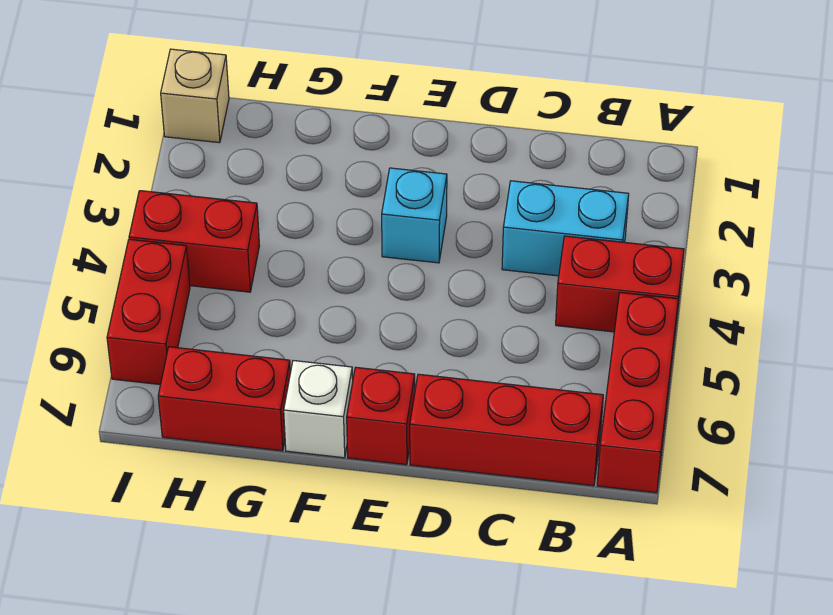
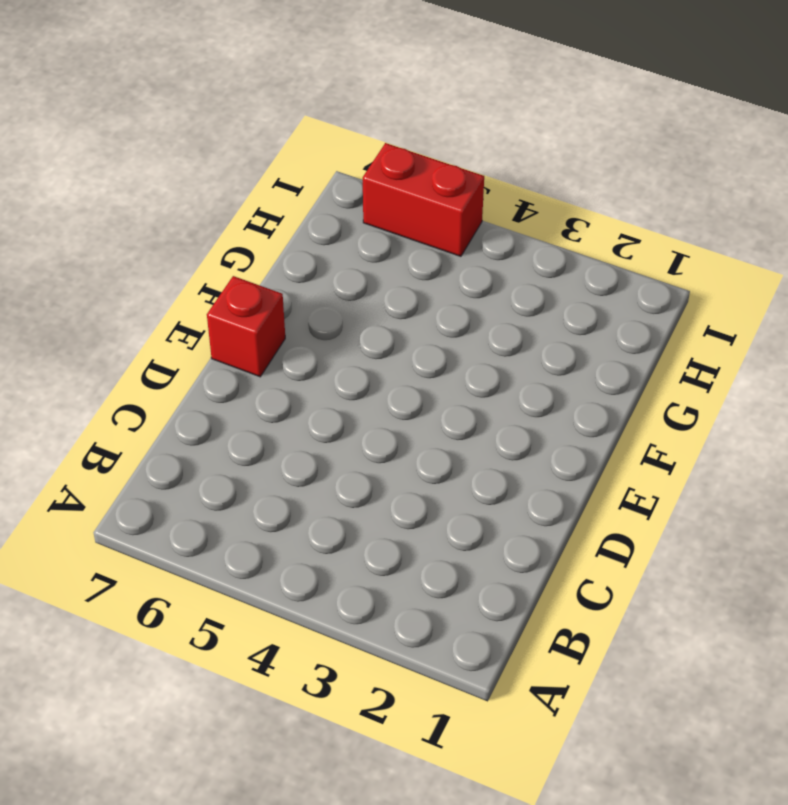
none -> red 1x2 brick [556,236,684,332]
none -> red 1x3 brick [597,293,678,493]

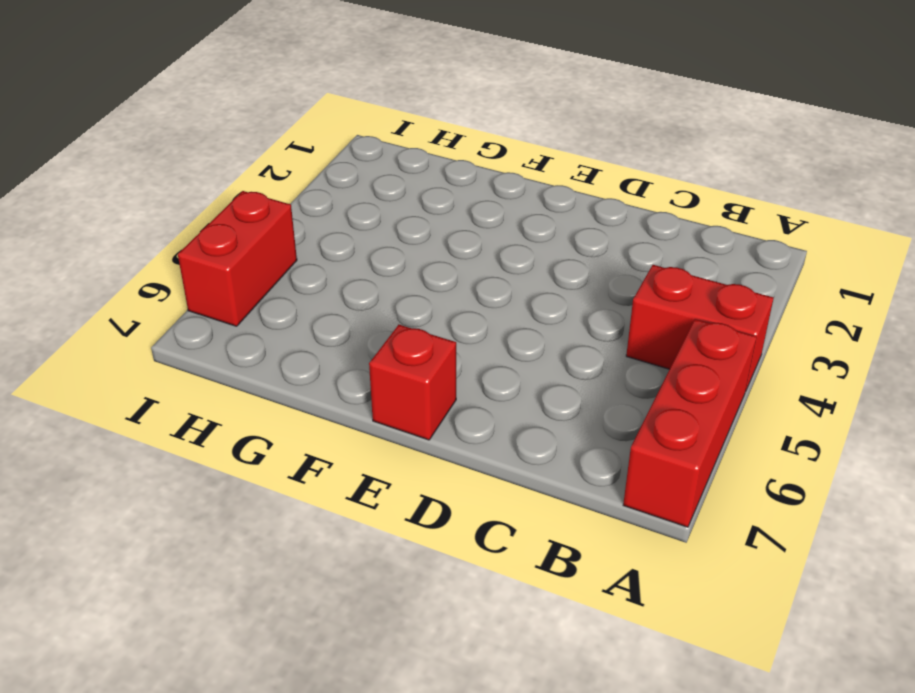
none -> cyan 1x2 brick [502,181,629,276]
none -> red 1x3 brick [410,374,603,486]

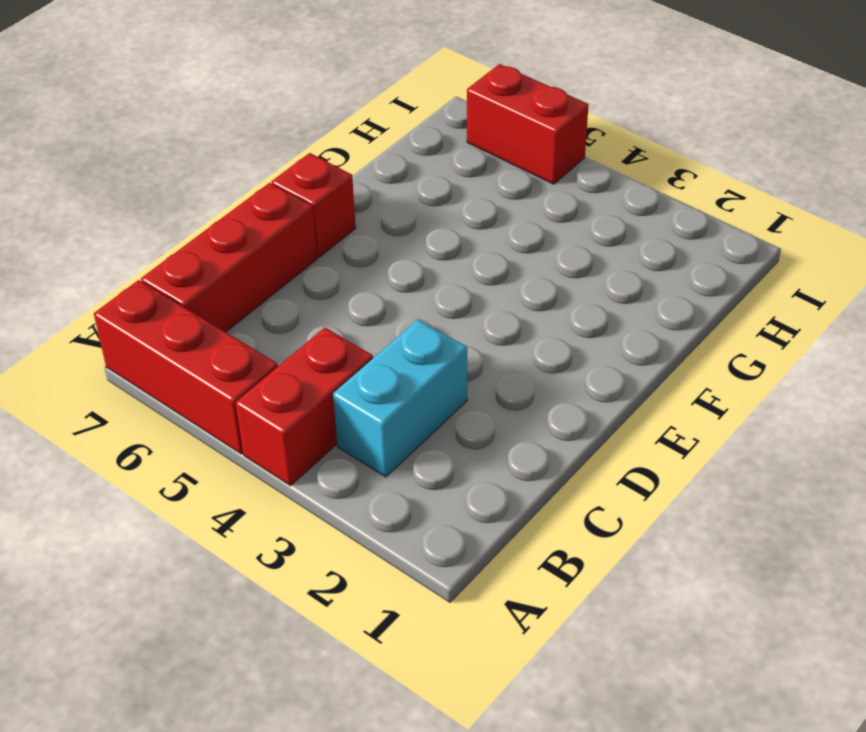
none -> cyan 1x1 brick [382,168,447,263]
none -> white 1x1 brick [284,361,353,458]

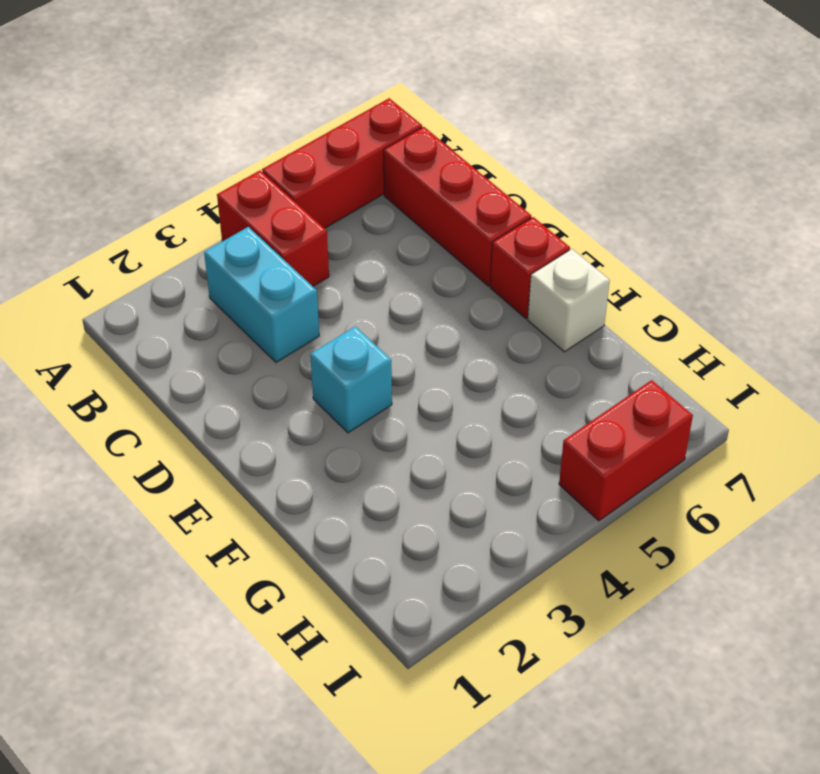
none -> red 1x2 brick [158,347,290,451]
none -> red 1x2 brick [129,191,259,292]

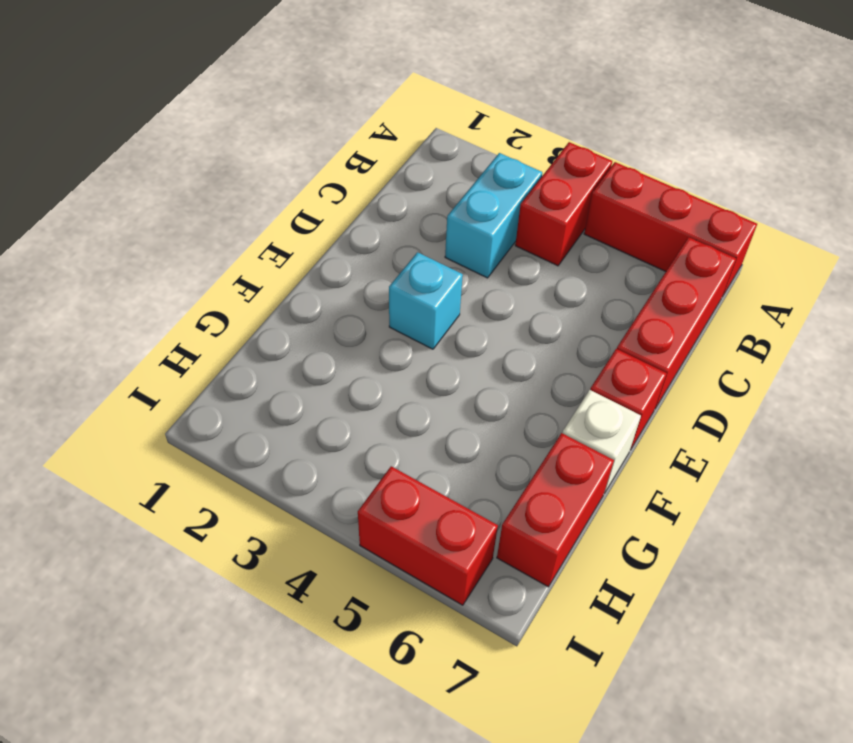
none -> red 1x2 brick [129,191,259,292]
none -> tan 1x1 brick [161,49,229,143]

